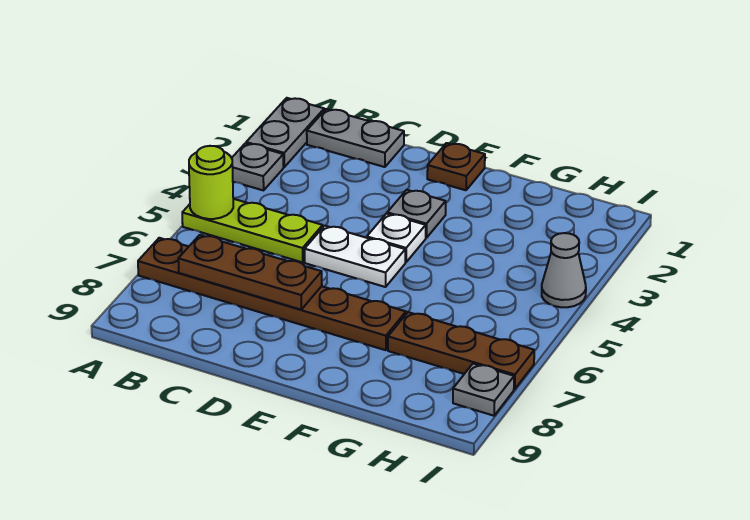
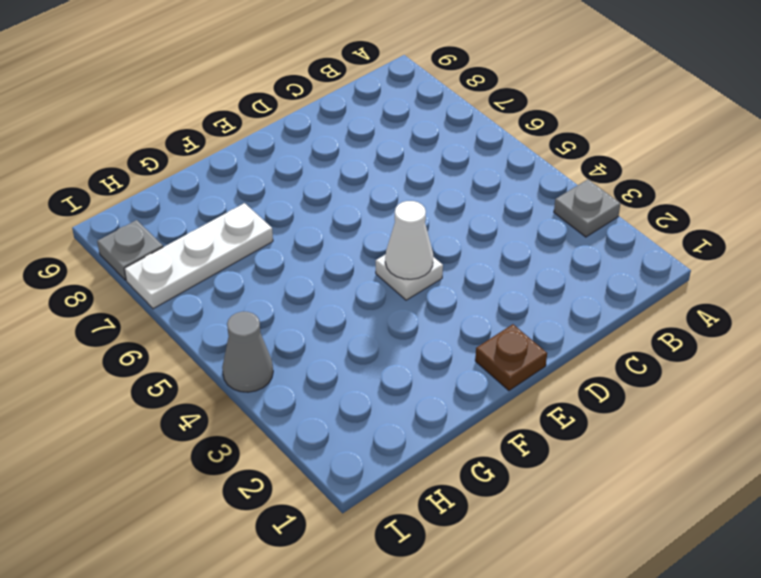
white 1x1 cone [385,201,433,279] -> none
white 1x3 plate [124,203,273,309] -> brown 1x3 plate [388,312,534,389]
none -> grey 1x2 plate [246,98,324,167]
none -> lime 1x3 plate [182,199,323,262]
none -> brown 1x6 plate [138,238,406,350]

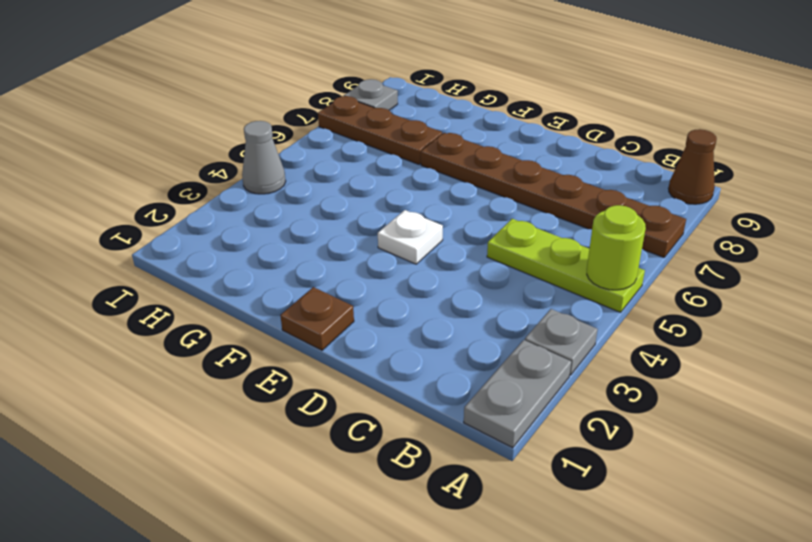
brown 1x1 cone [668,129,717,204] -> none
none -> grey 1x2 plate [307,109,404,167]
none -> white 1x2 plate [305,226,405,287]
none -> grey 1x1 plate [387,190,446,238]

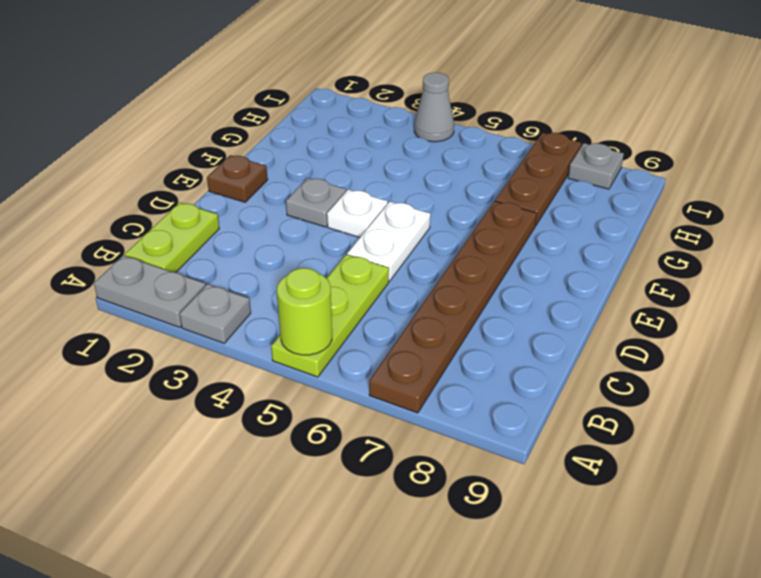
lime 1x2 plate [125,202,219,272] -> grey 1x2 plate [307,109,404,167]
none -> brown 1x3 plate [178,235,322,310]

